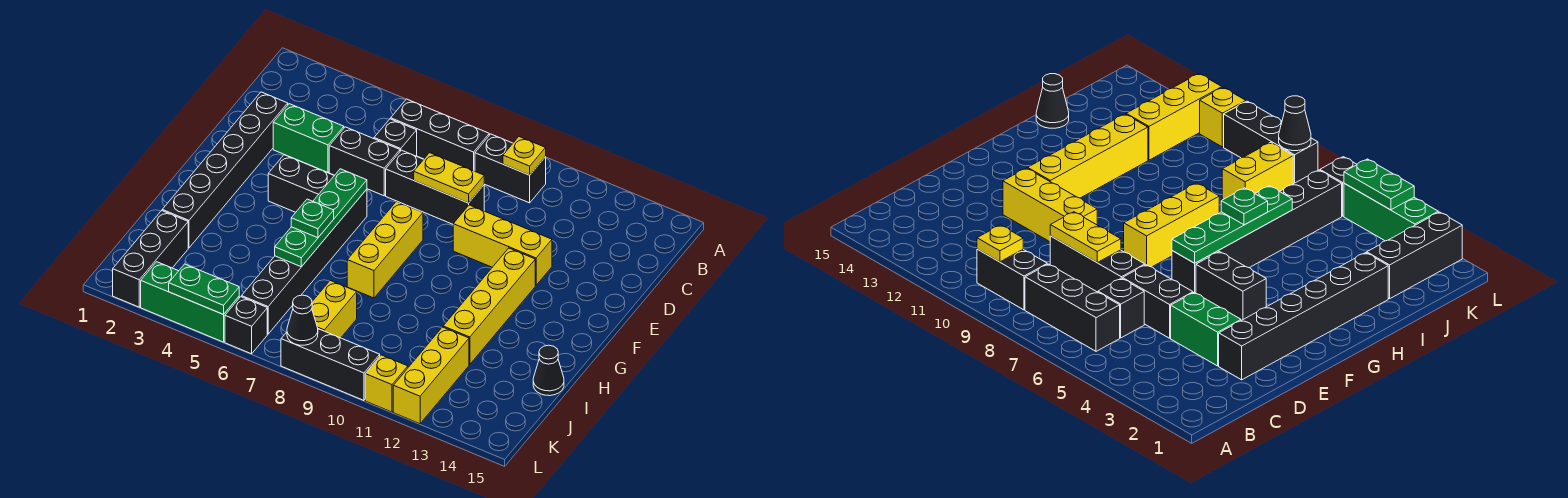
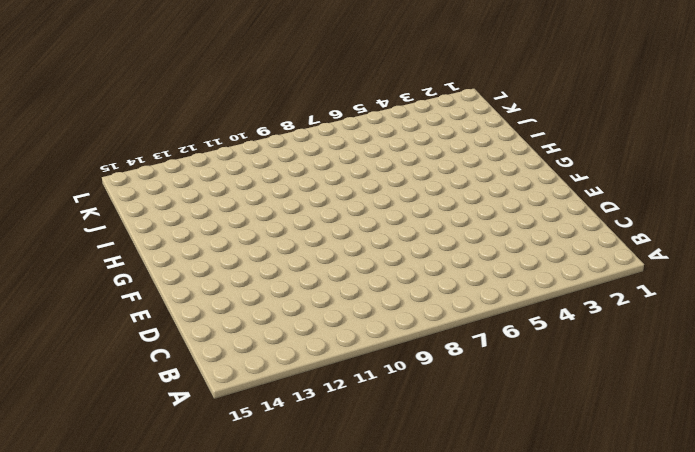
none -> black 1x3 brick [391,99,489,171]
none -> black 1x2 brick [475,134,546,203]
none -> black 1x1 brick [374,119,417,156]

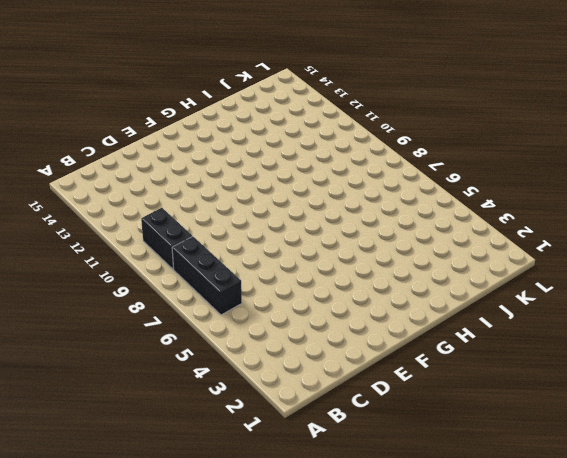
none -> black 1x1 brick [374,119,417,156]
none -> black 1x6 brick [162,92,288,248]
none -> green 1x2 brick [273,104,344,173]

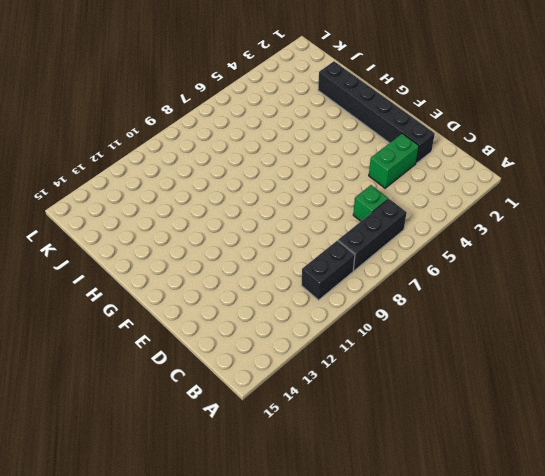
green 1x1 brick [353,185,388,221] -> black 1x1 brick [374,119,417,156]
none -> black 1x2 brick [329,127,400,196]
none -> black 1x3 brick [386,150,484,224]
none -> yellow 1x3 brick [453,205,552,285]

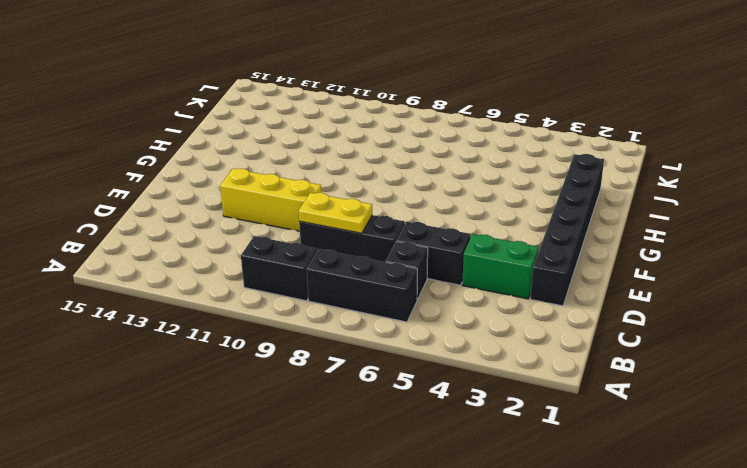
none -> black 1x2 brick [268,155,334,212]
none -> black 1x6 brick [242,189,367,334]
none -> yellow 1x3 brick [347,202,423,298]

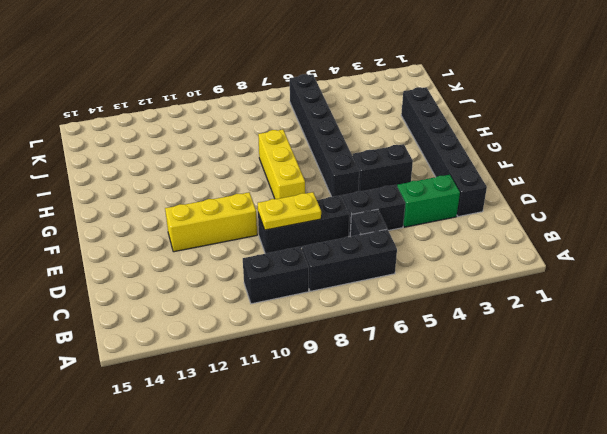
none -> yellow 1x4 brick [443,248,535,364]
none -> black 1x1 cone [533,345,564,396]
none -> black 1x3 brick [113,211,188,307]

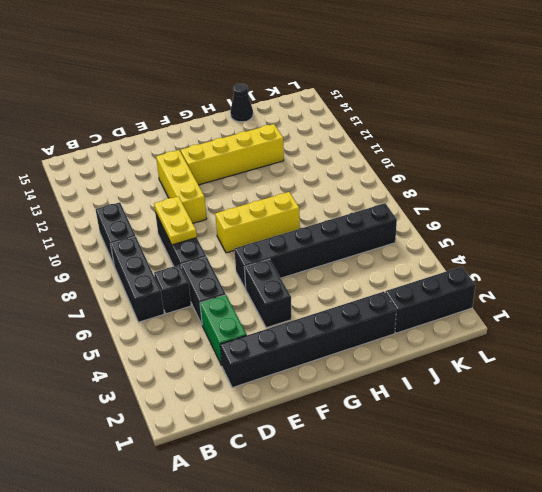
none -> yellow 1x2 brick [312,281,357,338]
none -> yellow 1x3 brick [393,327,469,424]
none -> green 1x3 brick [141,262,239,342]

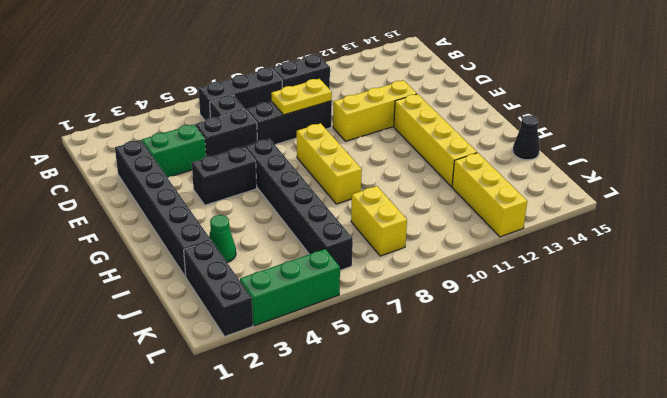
green 1x1 cone [209,215,236,263] -> none
none -> black 1x1 brick [225,297,267,354]
none -> black 1x3 brick [281,329,380,400]
none -> yellow 1x1 brick [365,355,408,412]

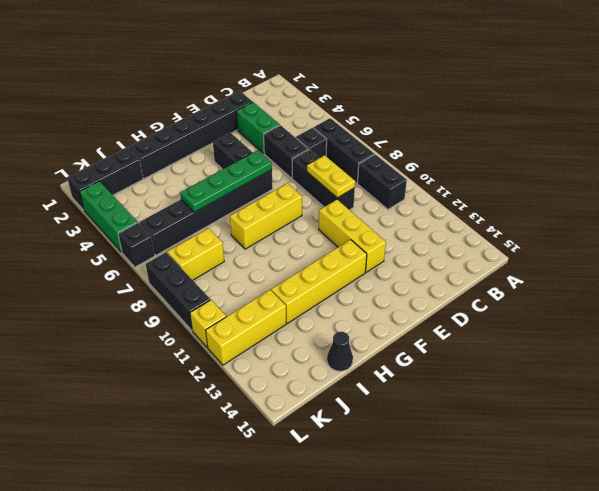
none -> yellow 1x1 plate [503,137,546,175]
none -> green 1x2 plate [169,264,239,314]
none -> black 1x1 cone [287,295,318,345]

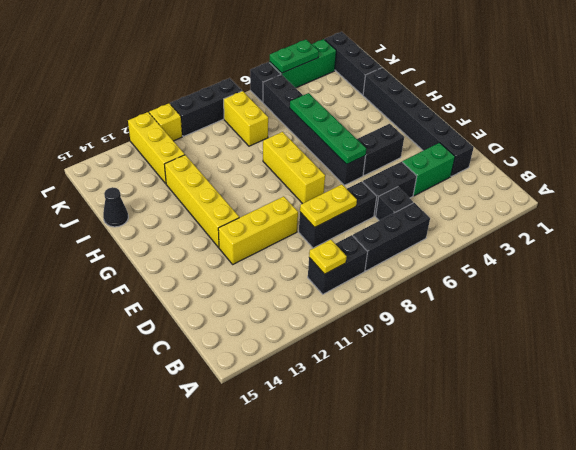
none -> black 1x1 cone [287,295,318,345]
none -> green 1x1 plate [291,199,334,238]

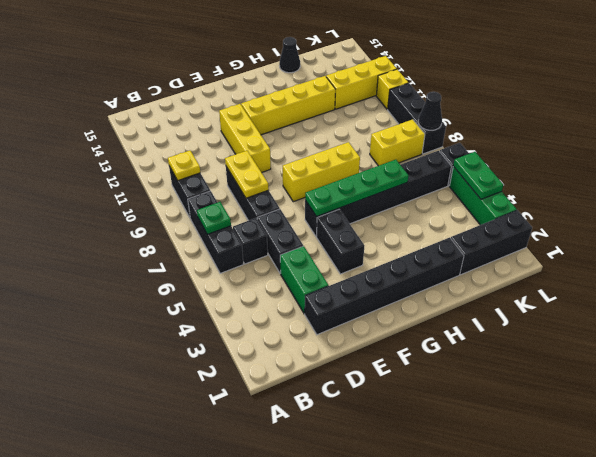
green 1x1 plate [197,202,231,234] -> green 1x1 plate moved to [291,199,334,238]

